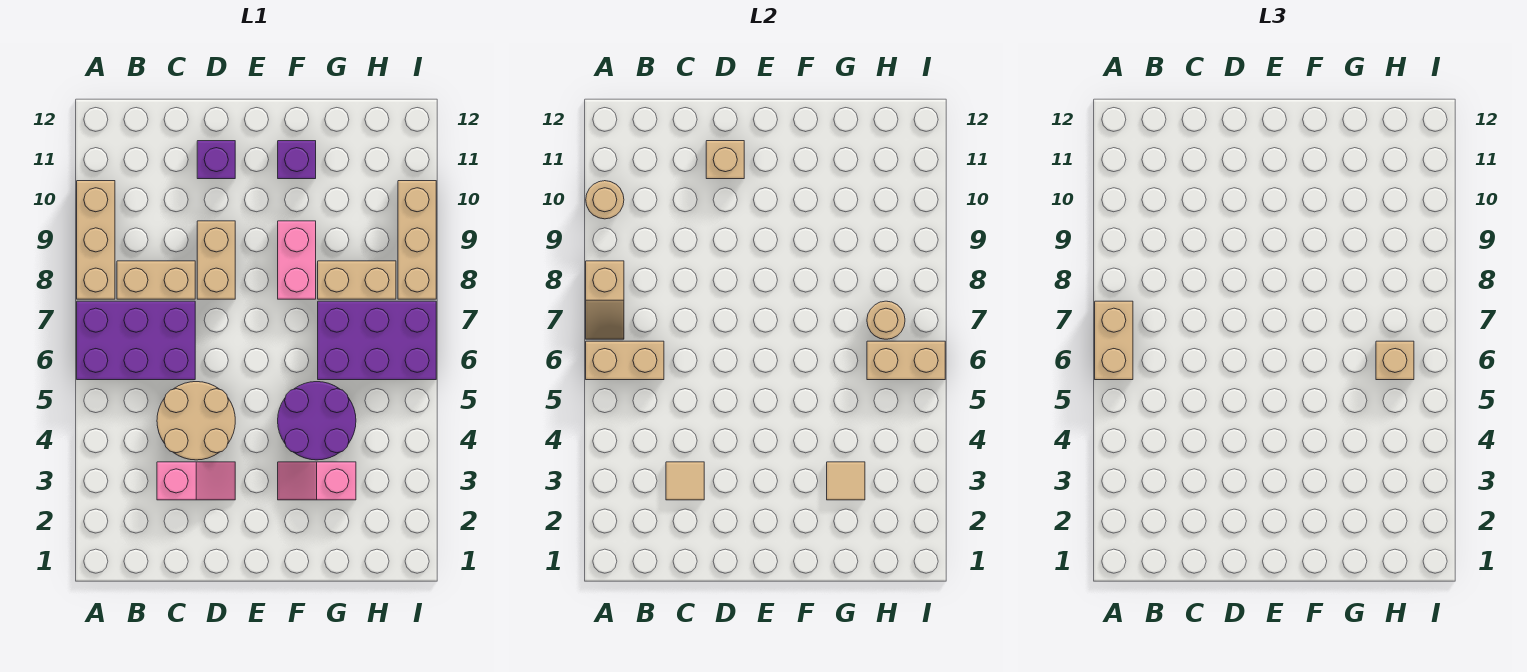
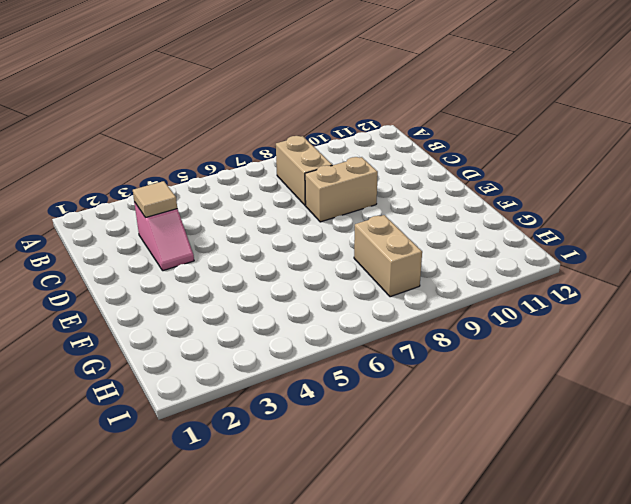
none -> purple 2x3 brick [77,301,195,380]
none -> tan 1x3 brick [77,181,115,299]
none -> tan 2x2 round brick [157,382,235,460]

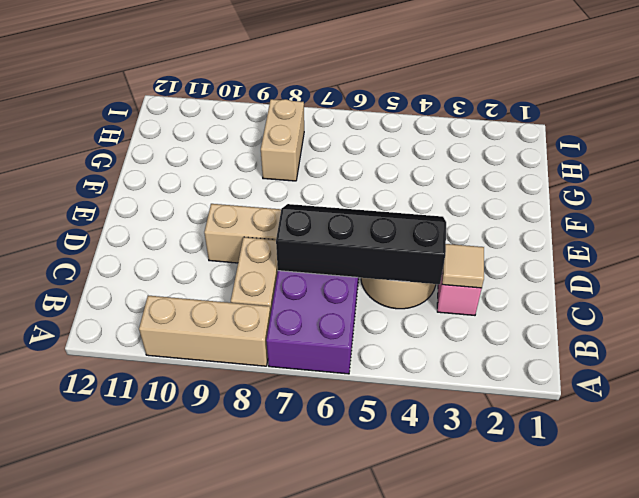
black 2x4 slope [276,204,446,284] -> none
none -> purple 1x1 brick [197,141,235,179]
none -> pink 1x2 slope [278,462,356,500]
none -> purple 2x2 round brick [278,382,356,460]

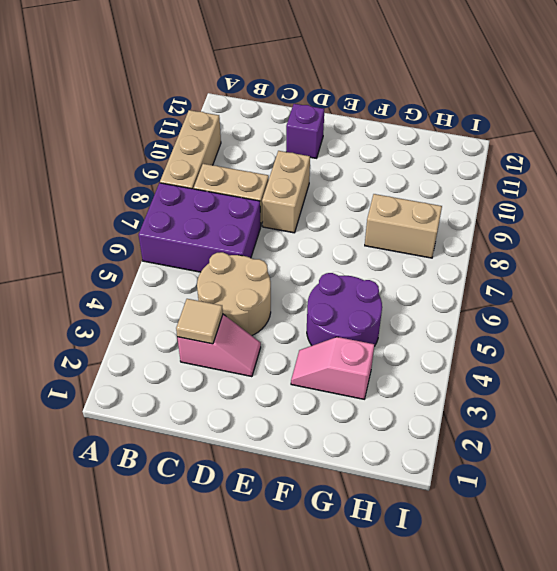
none -> pink 1x2 brick [278,221,316,299]
none -> purple 1x1 brick [278,141,316,179]
none -> purple 2x3 brick [318,301,436,380]

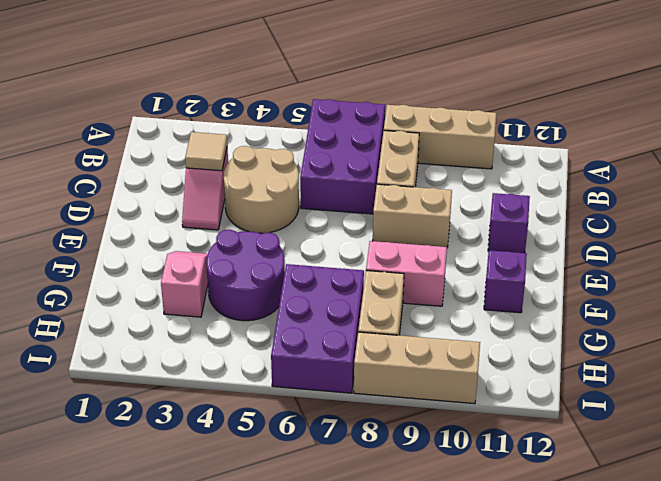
none -> tan 1x2 brick [586,341,664,380]
none -> tan 1x2 slope [586,261,624,339]
none -> tan 1x1 round brick [586,181,624,219]

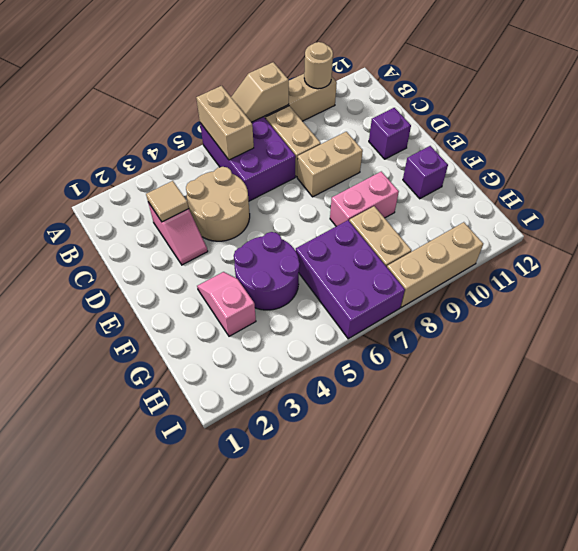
none -> tan 1x1 brick [706,141,744,179]
none -> tan 1x1 tile [827,462,865,500]
none -> tan 1x2 brick [867,341,945,380]

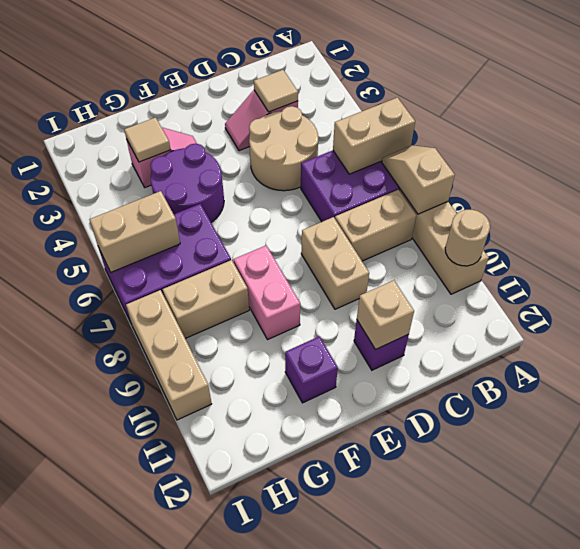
none -> tan 1x1 round brick [867,301,905,339]
none -> tan 1x2 brick [1095,301,1133,380]
none -> tan 1x1 brick [1376,341,1414,380]

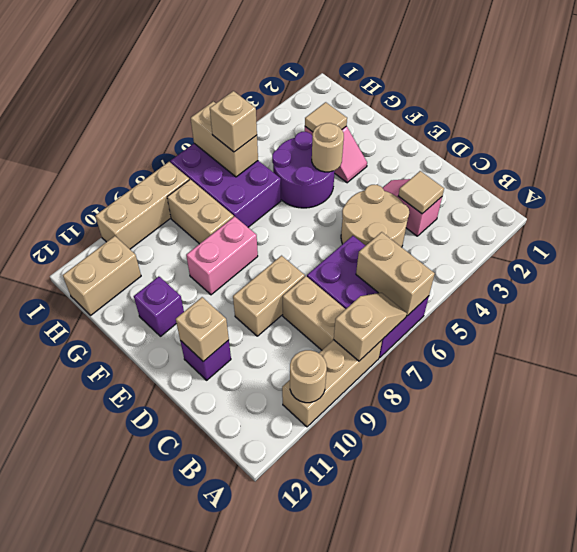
tan 1x1 round brick [312,123,344,172] -> tan 1x1 round brick moved to [867,301,905,339]
tan 1x2 brick [63,236,141,315] -> tan 1x2 brick moved to [1095,301,1133,380]

